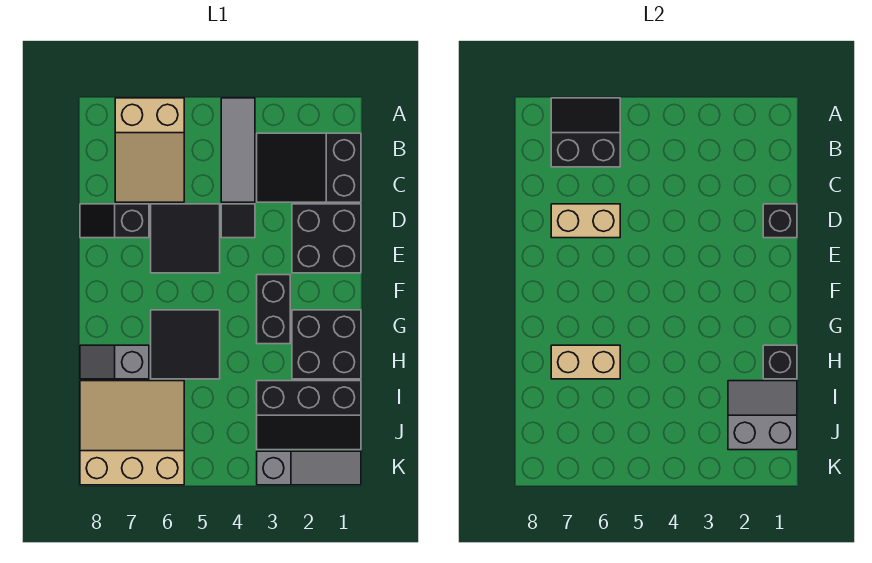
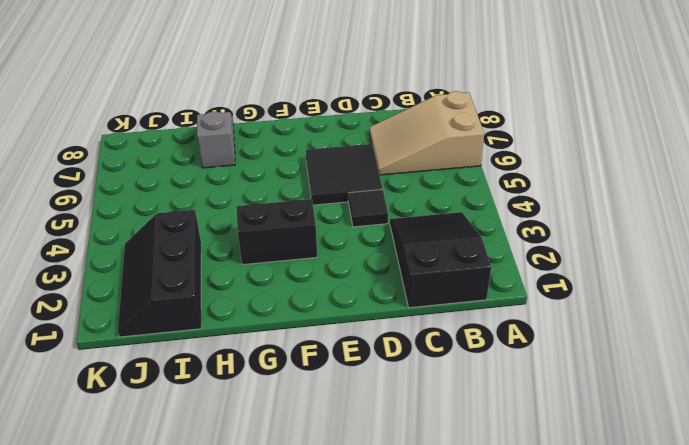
none -> grey 1x3 tile [221,98,255,202]
none -> black 2x2 brick [292,204,361,273]
none -> black 1x2 slope [80,204,149,238]

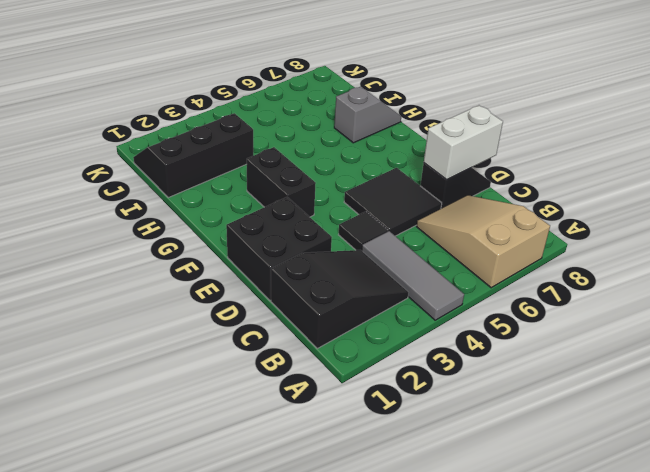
white 1x2 brick [424,105,503,180] -> tan 1x2 brick [551,204,620,238]
none -> black 2x2 brick [292,310,361,379]
none -> black 2x2 tile [151,310,220,379]
none -> tan 3x3 slope [80,381,184,485]

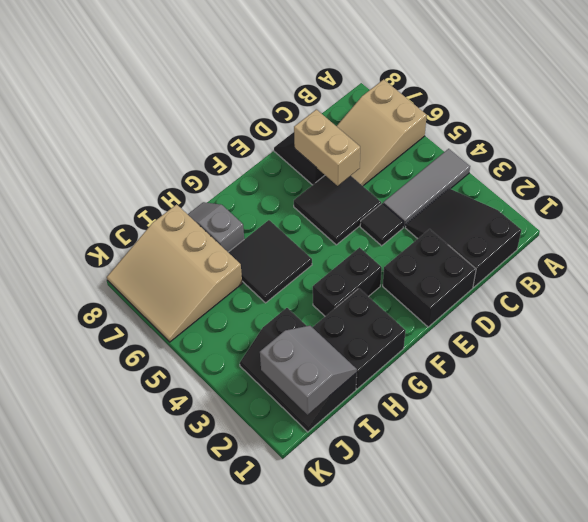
tan 3x3 slope [107,204,242,342] -> tan 3x3 slope turned to [80,381,184,485]
none -> grey 1x3 slope [257,451,361,485]
none -> black 2x2 slope [551,98,620,167]
none -> black 1x1 brick [763,204,797,238]

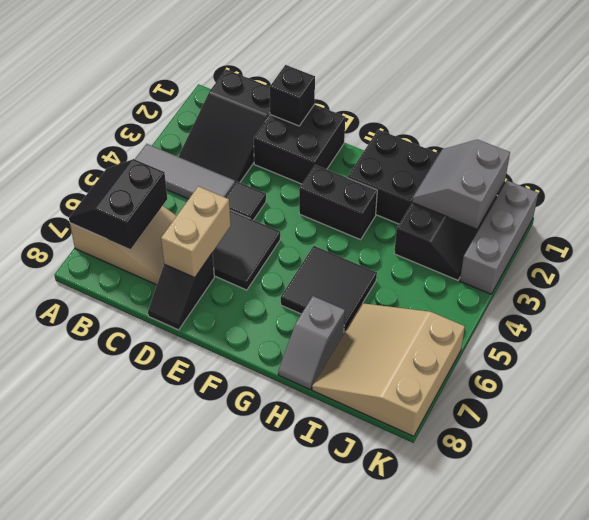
grey 1x3 brick [460,181,538,294] -> grey 1x3 slope [257,451,361,485]
none -> black 1x1 brick [763,345,797,379]
none -> tan 1x2 brick [551,345,620,379]

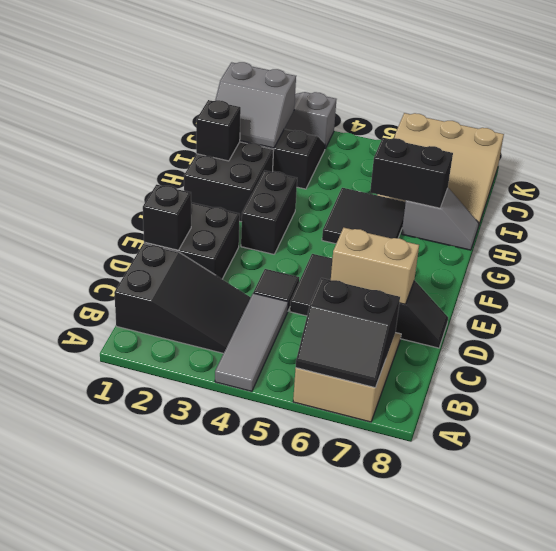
black 1x2 brick [370,138,453,208] -> tan 1x2 brick [551,345,620,379]

